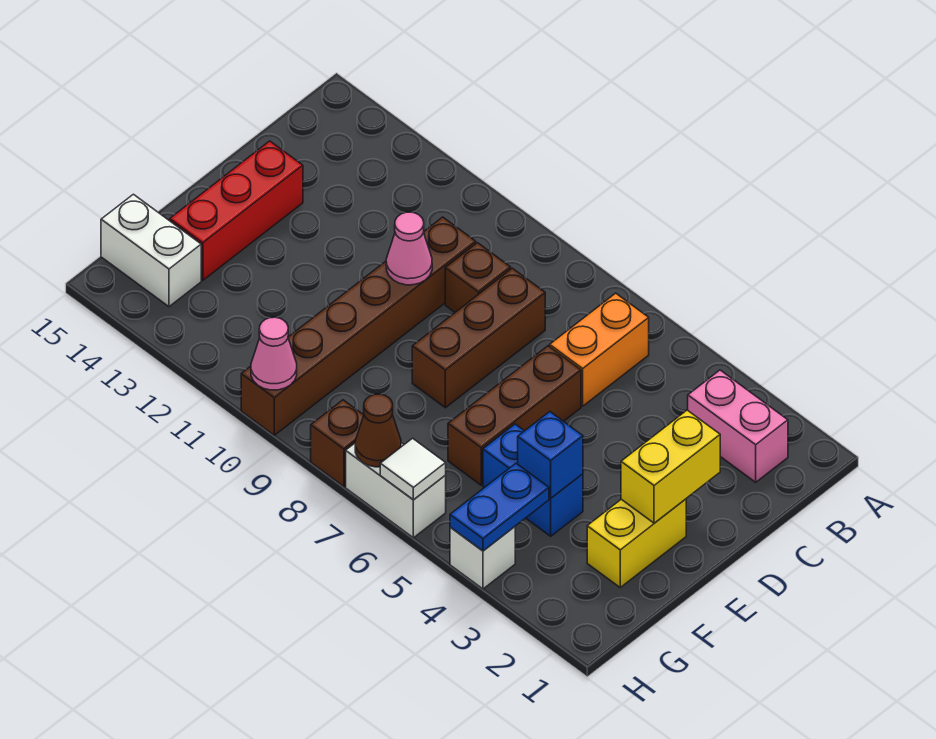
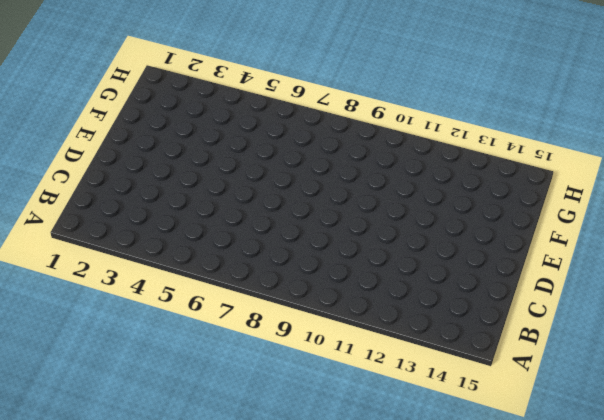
none -> pink 1x2 brick [688,370,788,482]
none -> orange 1x2 brick [550,293,649,406]
none -> brown 1x3 brick [412,268,545,408]

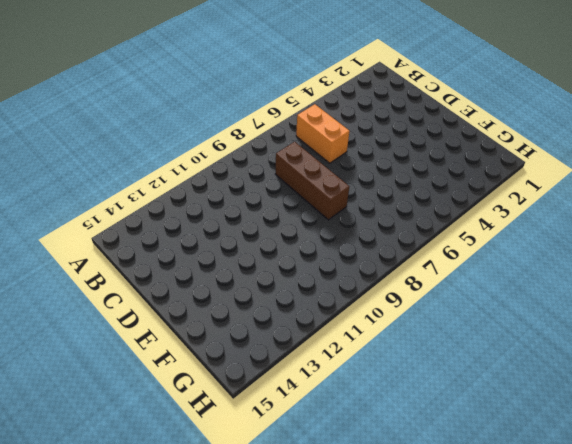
none -> pink 1x2 brick [688,370,788,482]
none -> brown 1x1 brick [445,243,511,312]
none -> brown 1x6 brick [241,217,476,435]

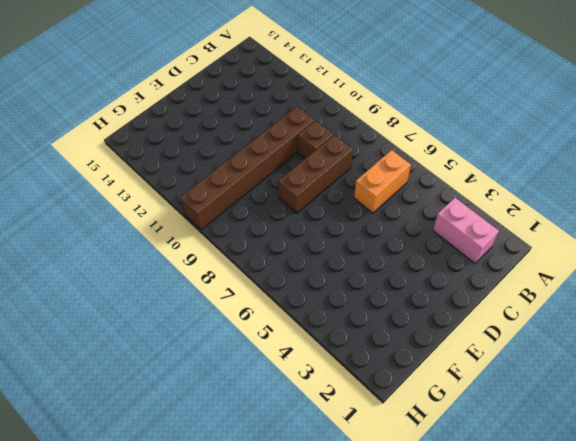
none -> brown 1x3 brick [448,346,581,485]
none -> red 1x3 brick [170,141,303,280]
none -> yellow 1x2 brick [587,499,686,587]

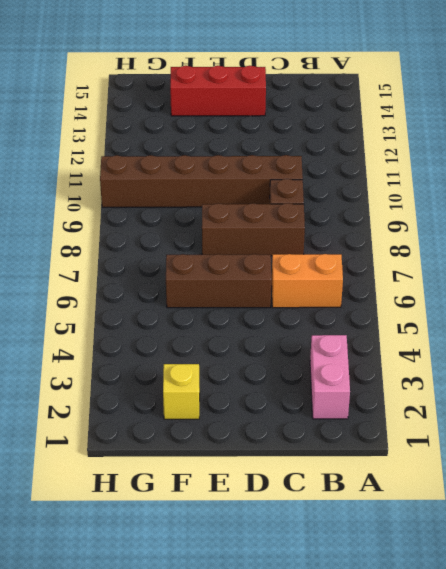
yellow 1x1 brick [163,364,200,419] -> yellow 1x2 brick [587,499,686,587]
none -> blue 1x2 brick [483,424,583,536]
none -> white 1x2 brick [101,194,201,307]
none -> white 1x1 brick [450,527,515,589]

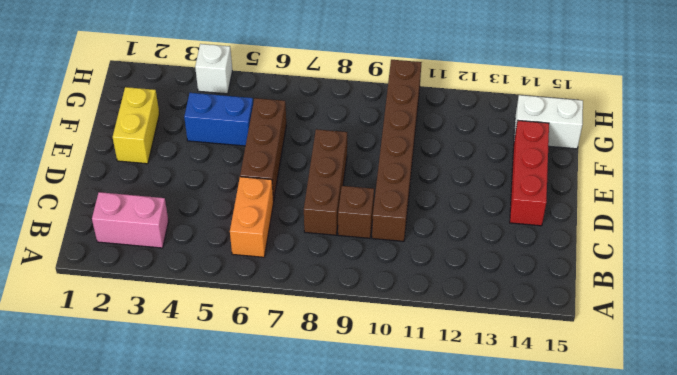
none -> white 1x2 brick [346,443,446,538]
none -> brown 1x1 brick [311,400,364,487]
none -> yellow 1x2 brick [621,410,720,523]

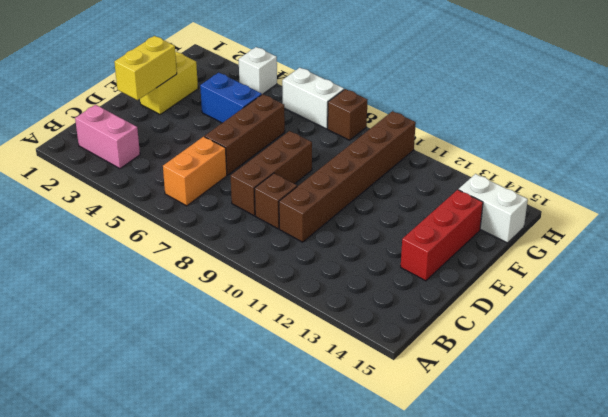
none -> pink 1x1 cone [386,212,432,285]
none -> blue 1x1 brick [518,412,583,498]
none -> blue 1x2 plate [450,463,549,551]

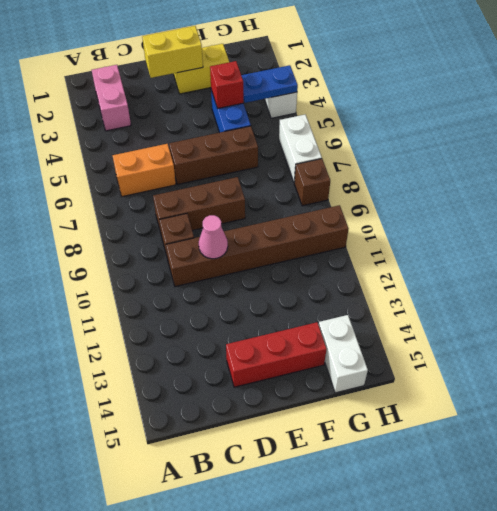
red 1x1 brick [210,61,243,108] -> blue 1x1 brick [518,412,583,498]
none -> white 1x1 tile [380,438,446,500]
none -> brown 1x1 cone [355,394,401,467]
none -> pink 1x1 cone [251,317,297,390]

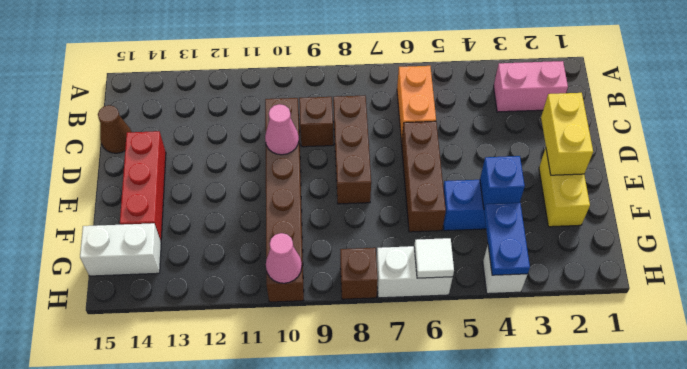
brown 1x1 cone [98,105,132,153] -> brown 1x1 cone moved to [355,394,401,467]

